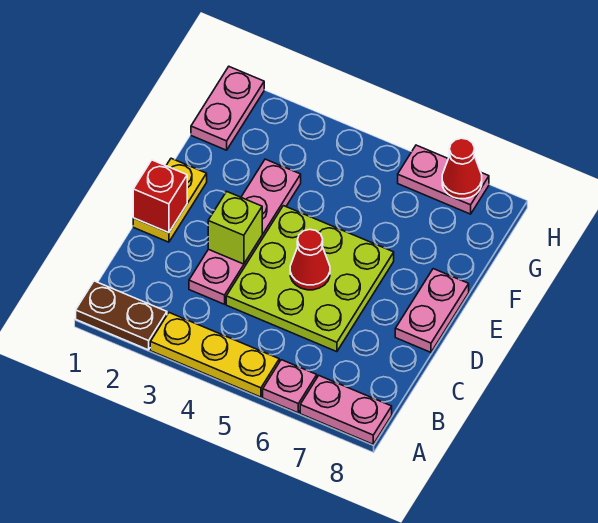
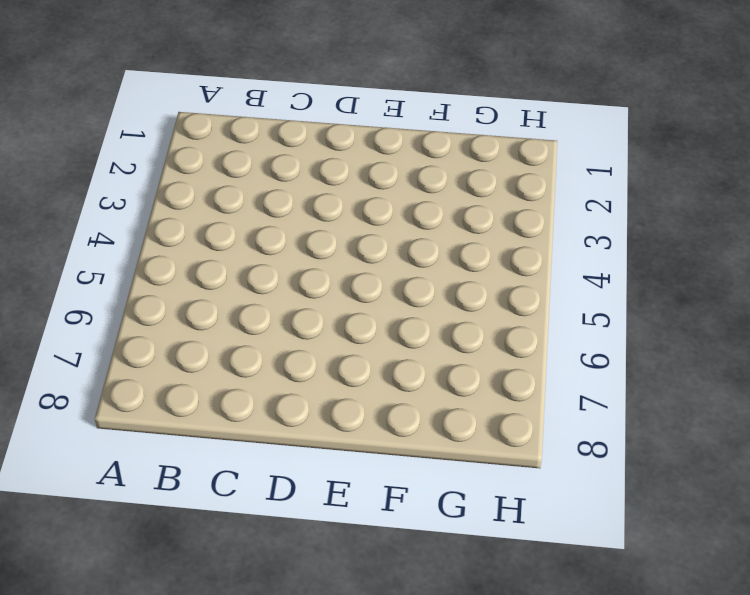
none -> brown 1x2 plate [76,281,167,350]
none -> yellow 1x3 plate [150,313,279,397]
none -> pink 1x1 plate [263,360,317,413]

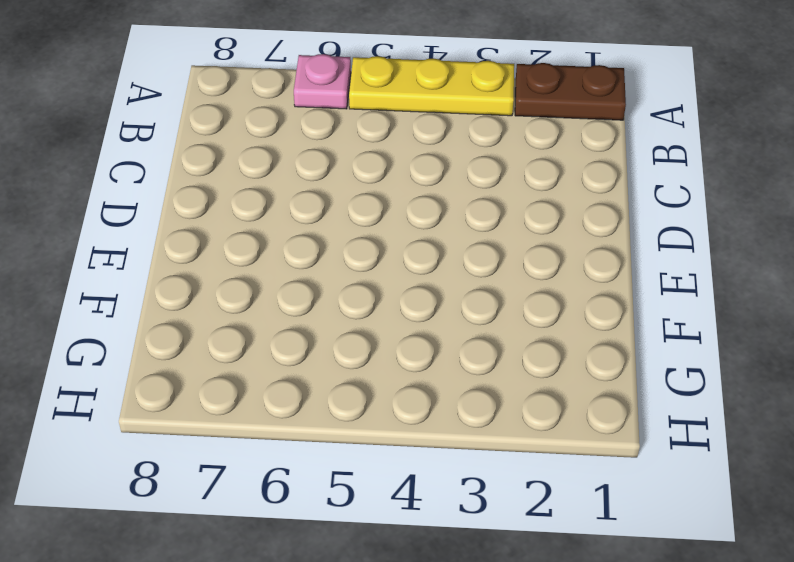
none -> pink 1x2 plate [300,376,392,444]
none -> pink 1x4 plate [189,159,301,304]
none -> lime 3x3 plate [226,206,394,352]

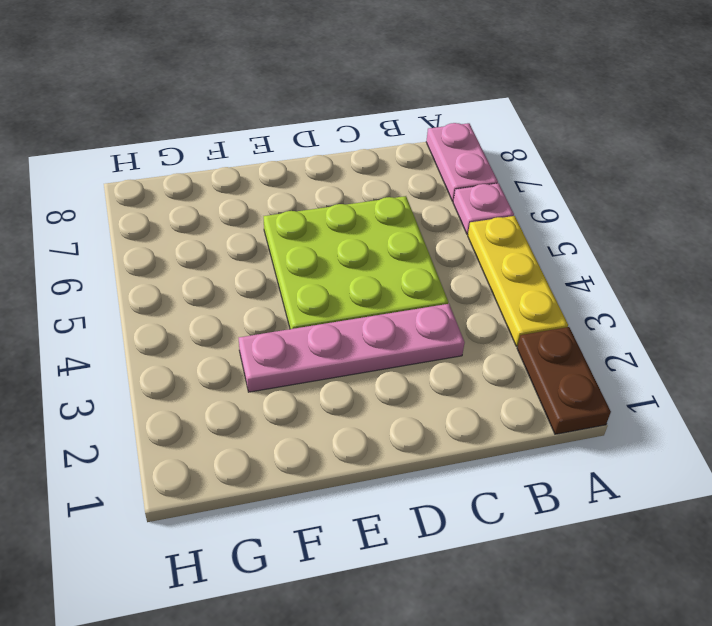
none -> yellow 1x2 plate [133,158,207,242]
none -> pink 1x2 plate [395,269,469,352]
none -> pink 1x2 plate [191,67,264,150]

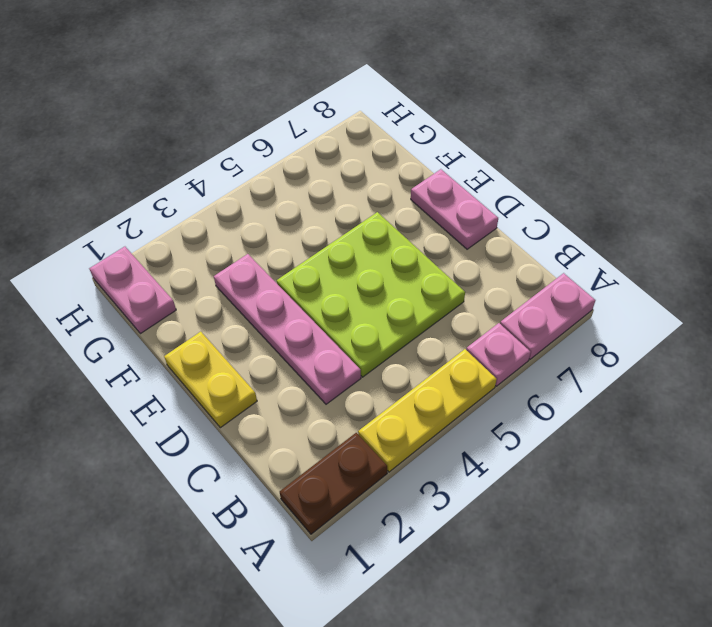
none -> pink 1x2 plate [398,145,489,214]
none -> red 1x1 brick [133,160,187,233]
none -> lime 1x1 brick [208,192,262,264]

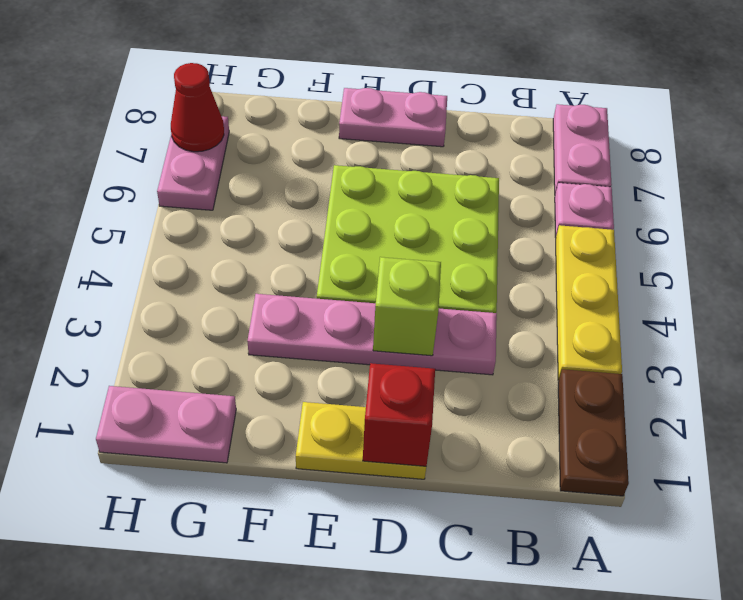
none -> red 1x1 cone [290,229,330,290]

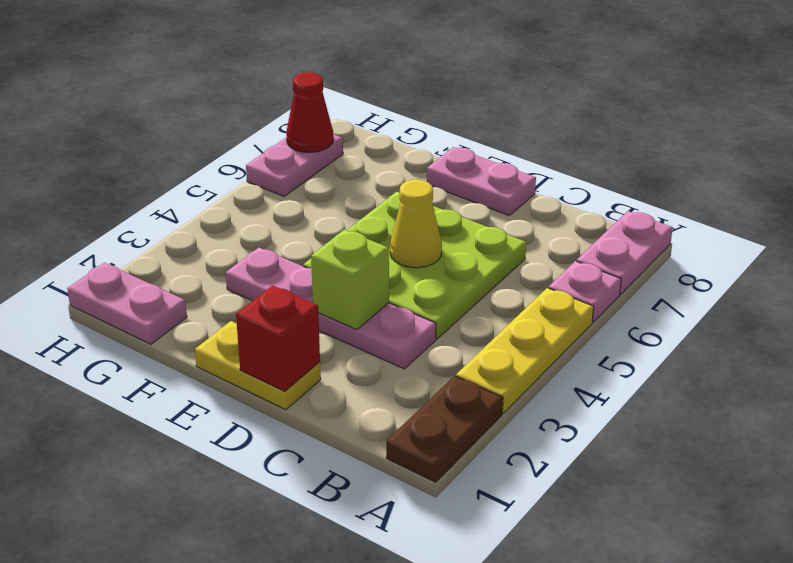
yellow 1x1 cone [390,180,442,268] -> red 1x1 cone [290,229,330,290]

